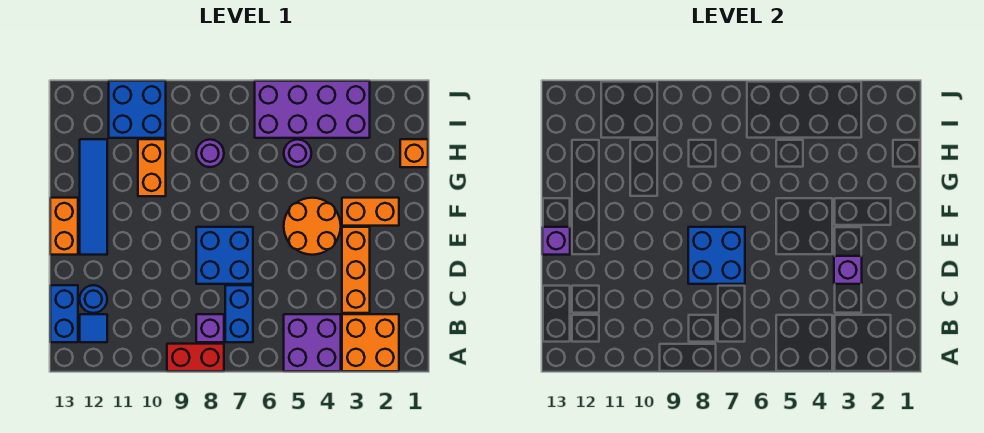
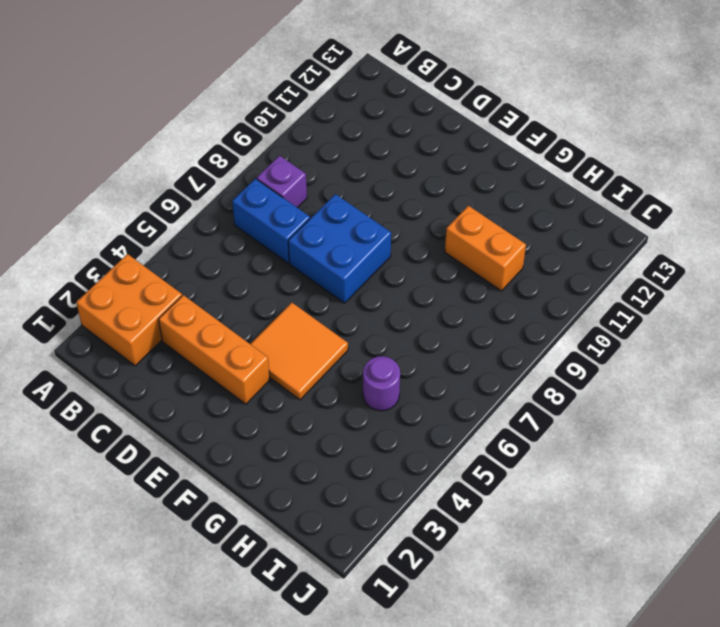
orange 2x2 tile [251,303,348,400] -> orange 2x2 round brick [284,198,341,255]
none -> purple 2x2 brick [284,314,341,371]
none -> red 1x2 brick [167,344,224,371]
none -> blue 1x1 tile [80,314,107,342]

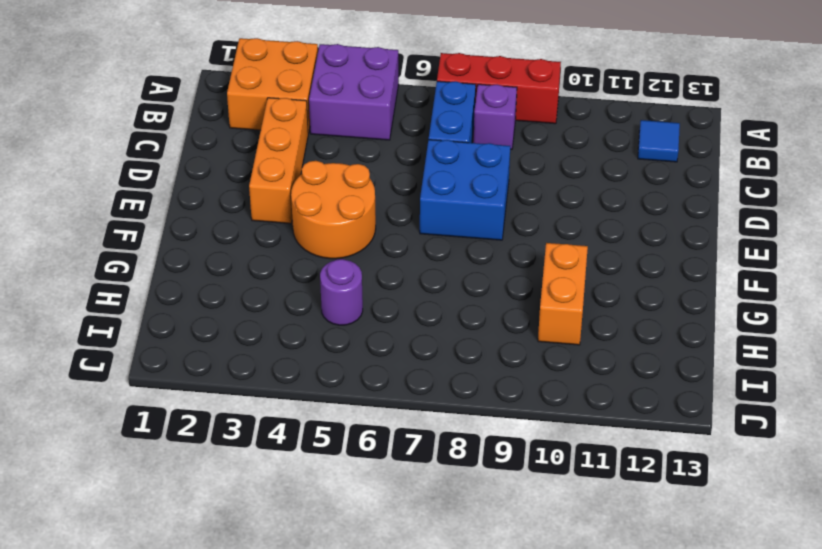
red 1x3 brick [437,53,561,124] -> red 1x2 brick [167,344,224,371]
none -> blue 1x2 brick [50,285,78,342]
none -> blue 1x1 round brick [80,285,107,313]
none -> blue 1x4 tile [80,139,107,255]

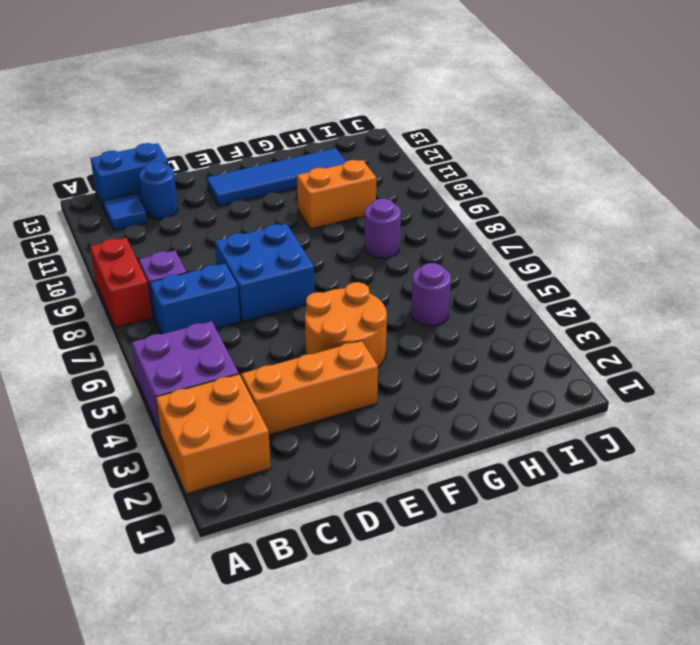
none -> orange 1x2 brick [50,198,78,255]
none -> orange 1x2 brick [342,198,399,226]
none -> orange 1x1 brick [400,139,428,167]

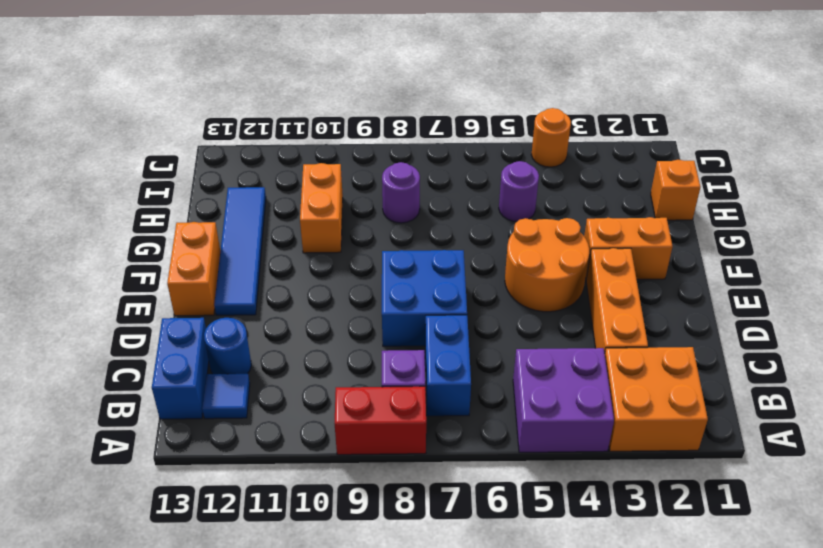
orange 1x1 round brick [531,108,571,167] -> purple 2x4 brick [255,81,370,138]
none -> blue 2x2 brick [109,81,166,138]
none -> purple 1x1 brick [834,256,862,284]
none -> blue 2x2 brick [688,227,745,284]

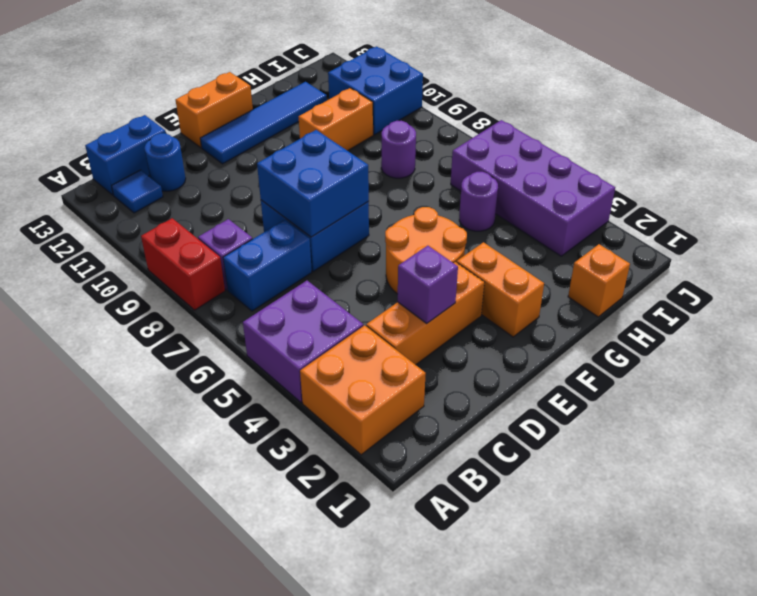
none -> purple 1x1 brick [542,227,570,255]

